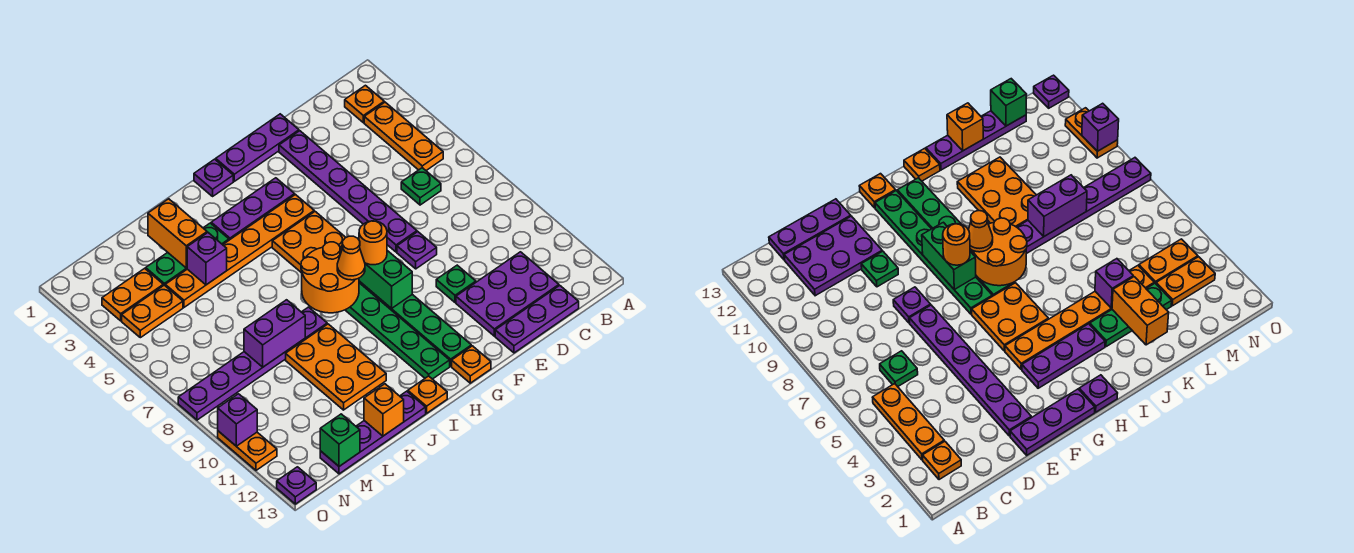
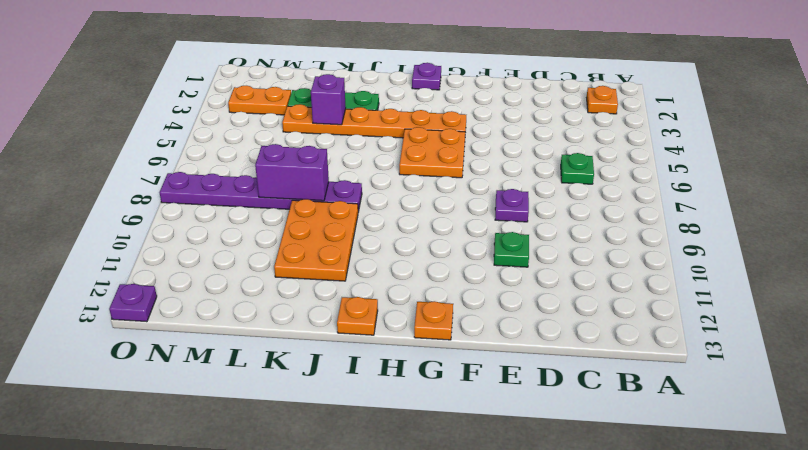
none -> orange 1x3 plate [364,102,443,170]
none -> purple 2x3 plate [456,252,559,336]
none -> purple 1x3 plate [495,286,579,353]
none -> purple 1x3 plate [216,114,299,181]

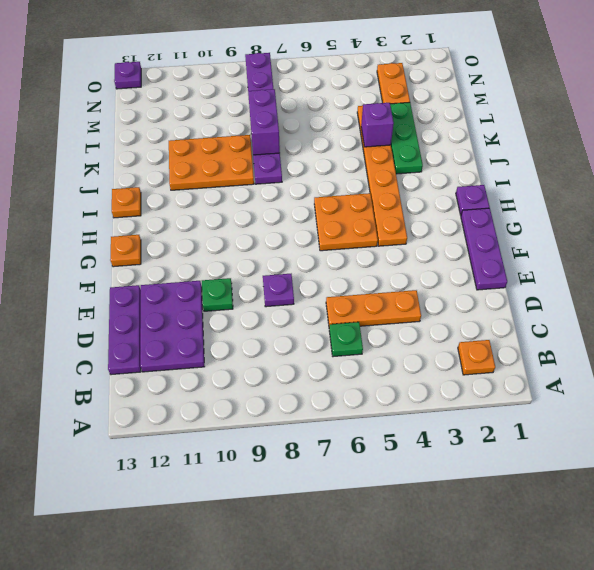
orange 1x3 plate [326,290,421,326] -> orange 1x3 plate moved to [364,102,443,170]
none -> purple 1x6 plate [279,131,417,252]
none -> purple 1x3 plate [211,178,295,240]
none -> green 1x6 plate [359,281,471,366]
none -> green 1x6 plate [346,283,450,379]

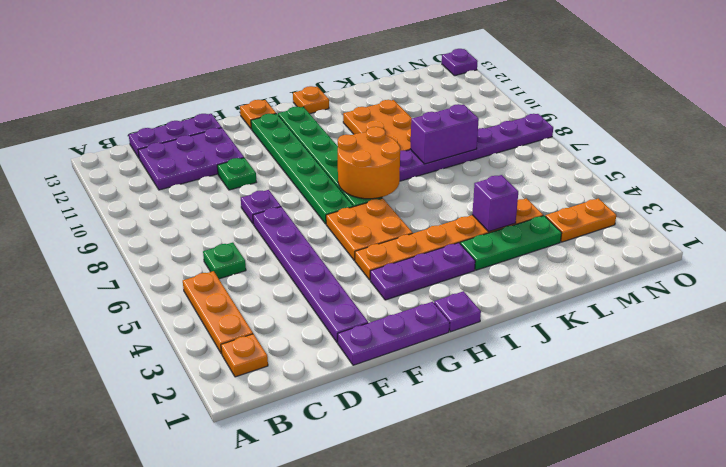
none -> purple 1x4 plate [320,391,426,474]
none -> orange 1x2 plate [122,285,183,338]
none -> orange 1x2 plate [218,431,277,470]
none -> green 1x2 brick [359,251,412,308]

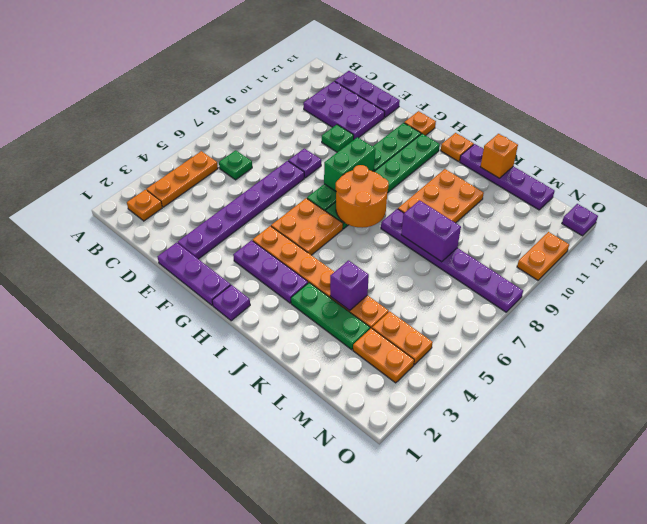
none -> orange 1x2 brick [148,199,207,268]
none -> green 1x1 brick [320,414,360,466]
none -> purple 1x1 brick [218,394,257,446]
none -> orange 1x1 round brick [359,221,387,265]

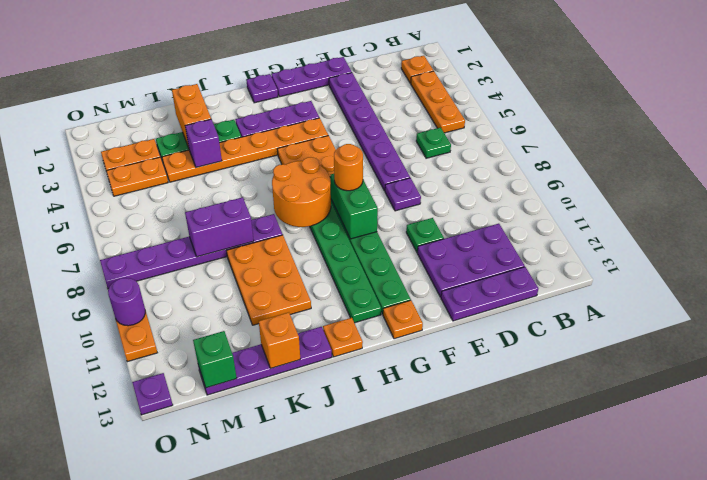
purple 1x1 round brick [108,278,145,326] -> purple 1x1 brick [218,394,257,446]
none -> orange 1x1 cone [337,236,365,280]

